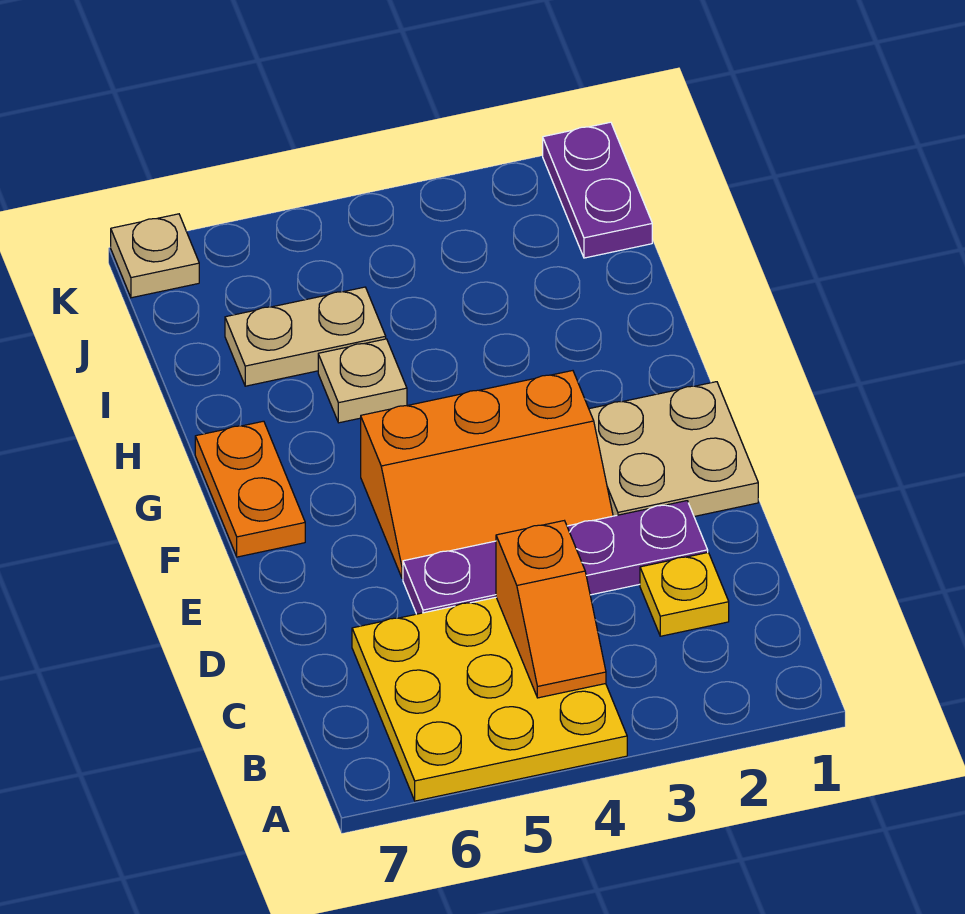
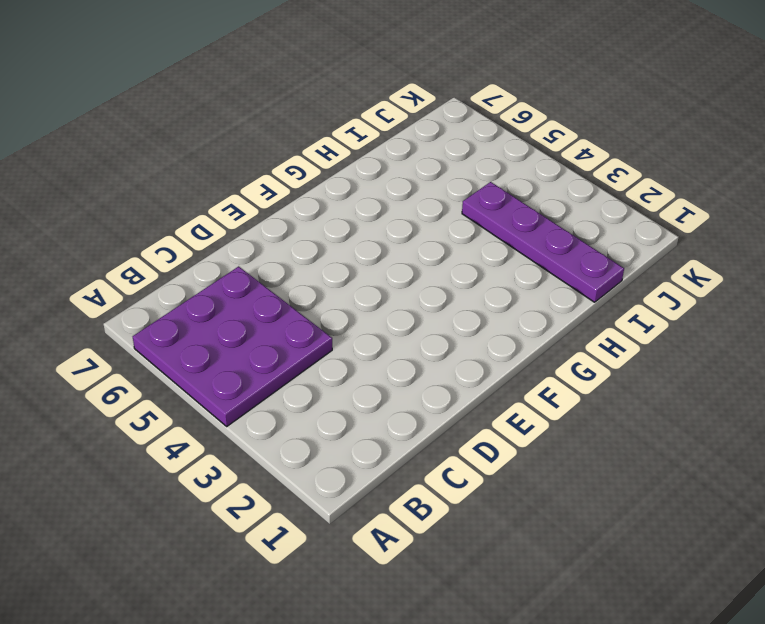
purple 3x3 plate [133,266,332,426] -> yellow 3x3 plate [352,598,627,801]
purple 1x4 plate [462,182,624,302] -> purple 1x4 plate moved to [403,501,708,614]
none -> yellow 1x1 plate [640,553,729,636]
none -> tan 2x2 plate [589,382,758,516]

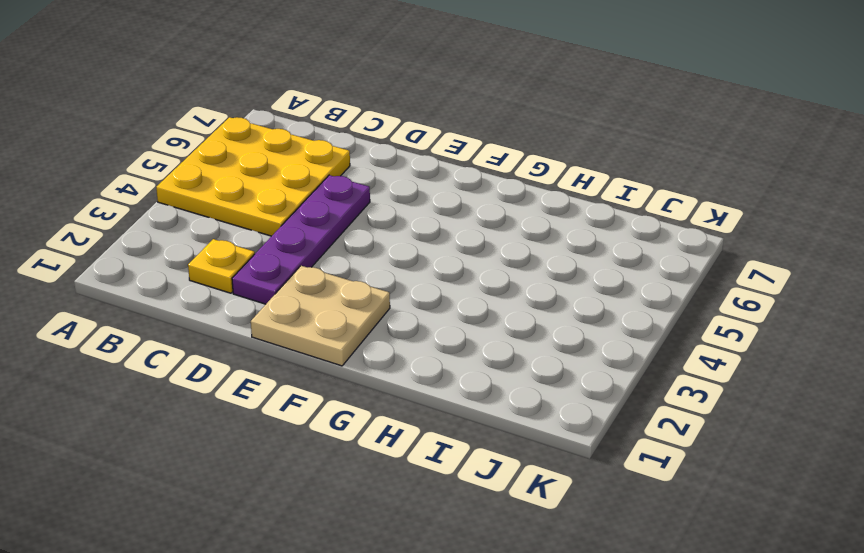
none -> orange 2x3 slope [361,371,613,578]
none -> orange 1x2 plate [195,421,305,557]

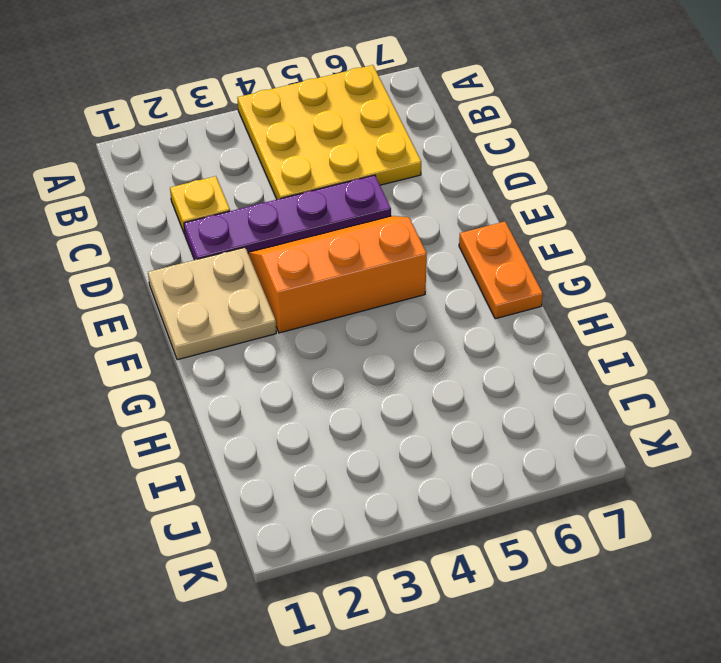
none -> tan 1x1 plate [318,339,407,423]
none -> tan 1x2 plate [225,287,386,386]

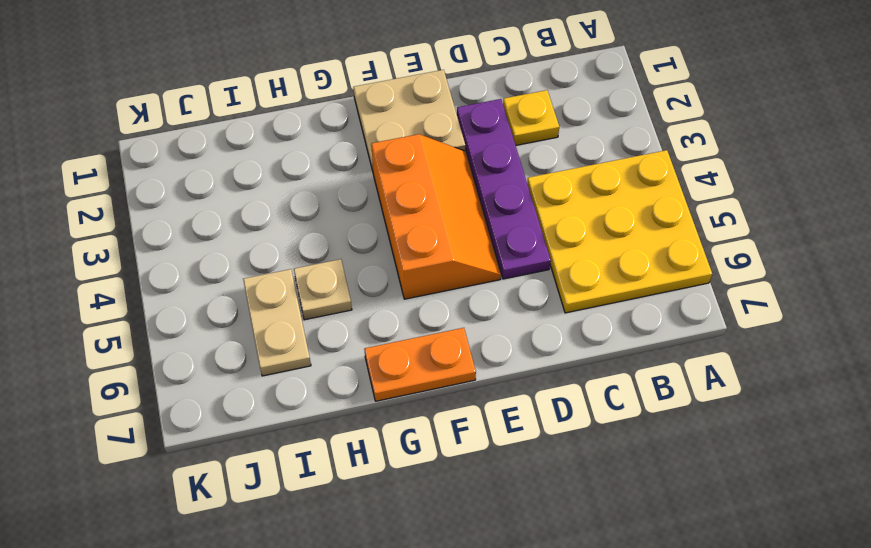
none -> purple 1x2 plate [543,122,652,258]
none -> tan 1x1 plate [111,214,199,298]

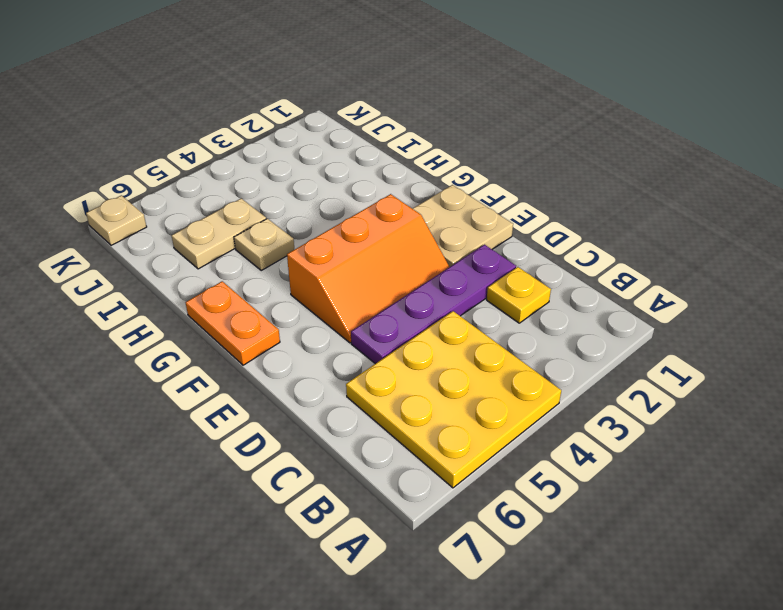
none -> purple 1x2 plate [543,122,652,258]
none -> orange 1x2 slope [496,521,606,698]

